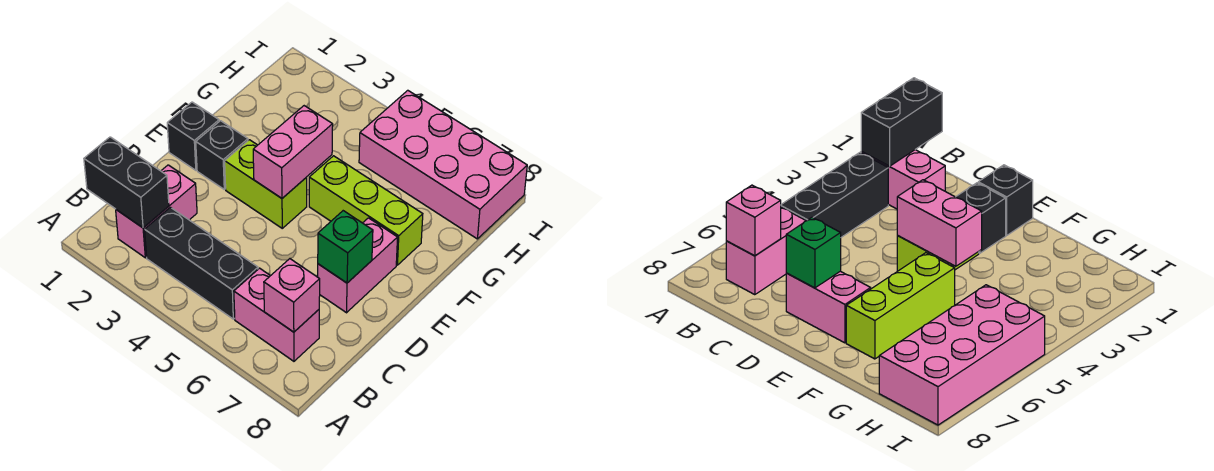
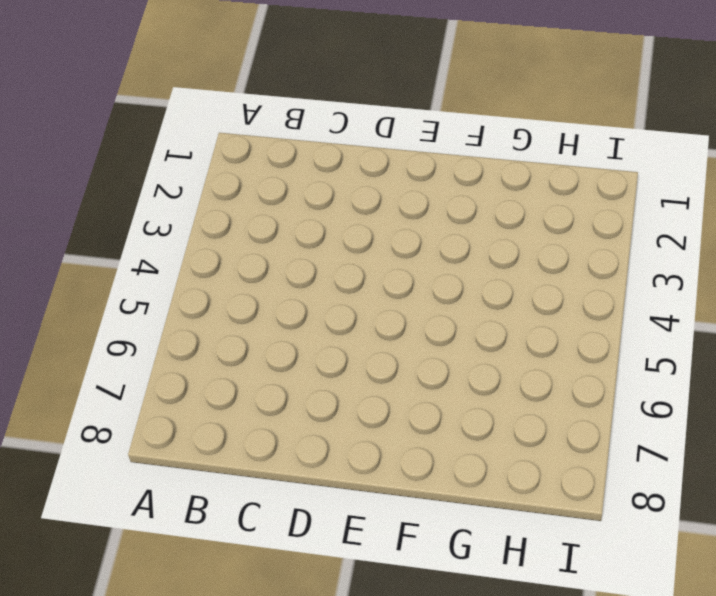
none -> pink 1x2 brick [116,165,197,258]
none -> black 1x3 brick [145,207,258,319]
none -> pink 1x2 brick [234,268,319,361]

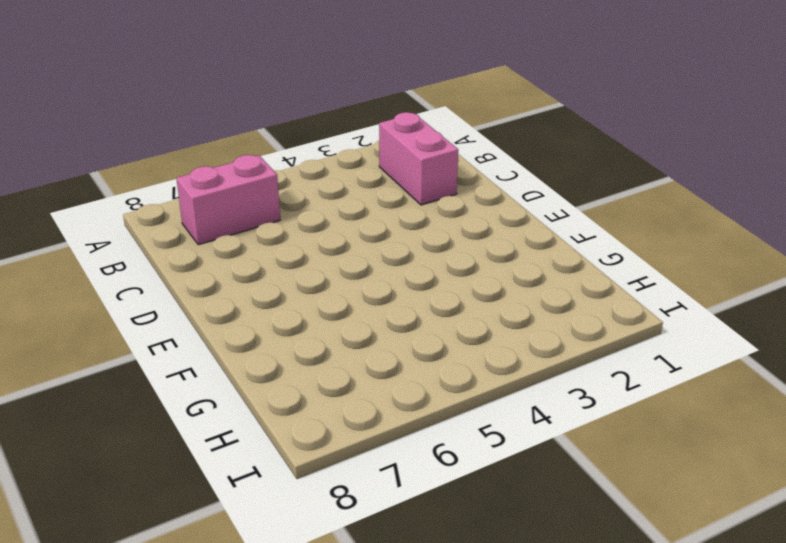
none -> black 1x3 brick [145,207,258,319]
none -> pink 1x2 brick [318,218,398,313]
none -> black 1x1 brick [167,102,219,170]

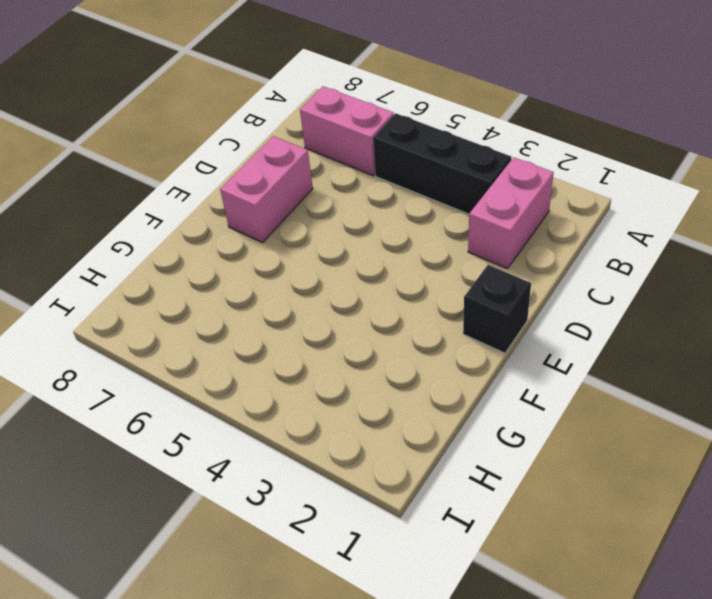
none -> black 1x1 brick [196,121,248,189]
none -> lime 1x2 brick [225,140,307,228]
none -> lime 1x3 brick [309,156,423,265]

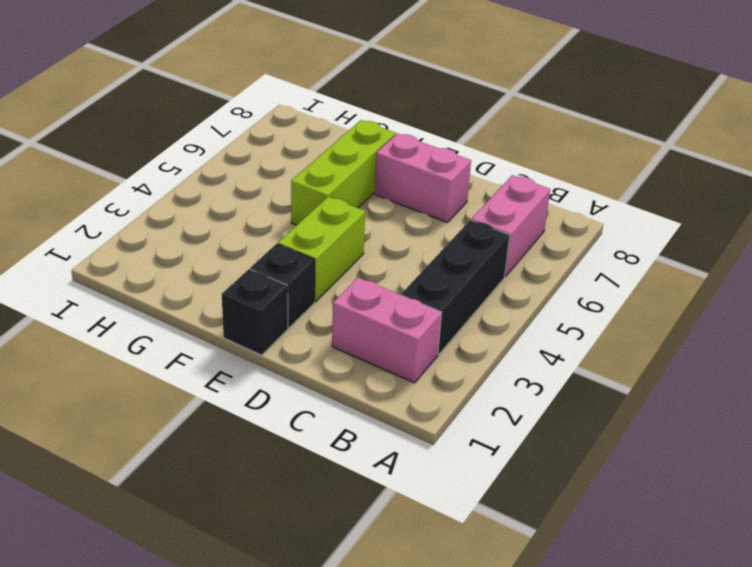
none -> pink 2x4 brick [359,90,527,239]
none -> black 1x2 brick [84,137,169,228]
none -> pink 1x1 brick [264,259,320,332]

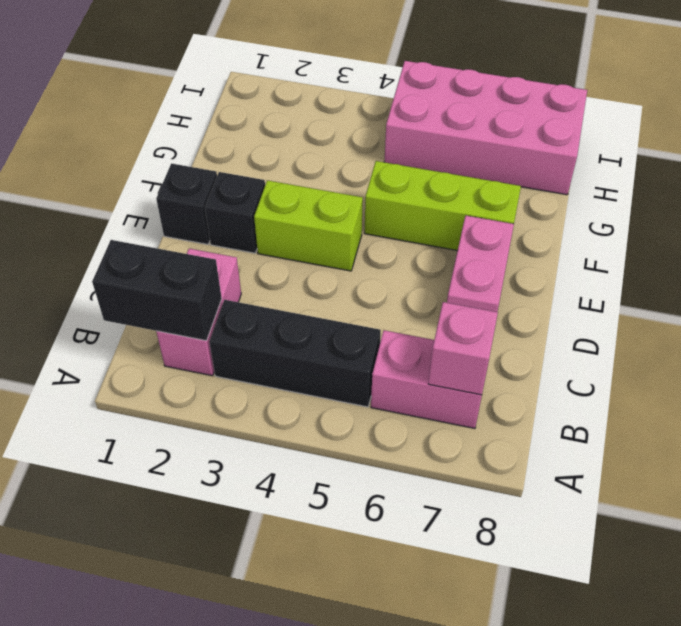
none -> green 1x1 brick [318,211,373,283]
none -> pink 1x2 brick [253,106,333,198]

